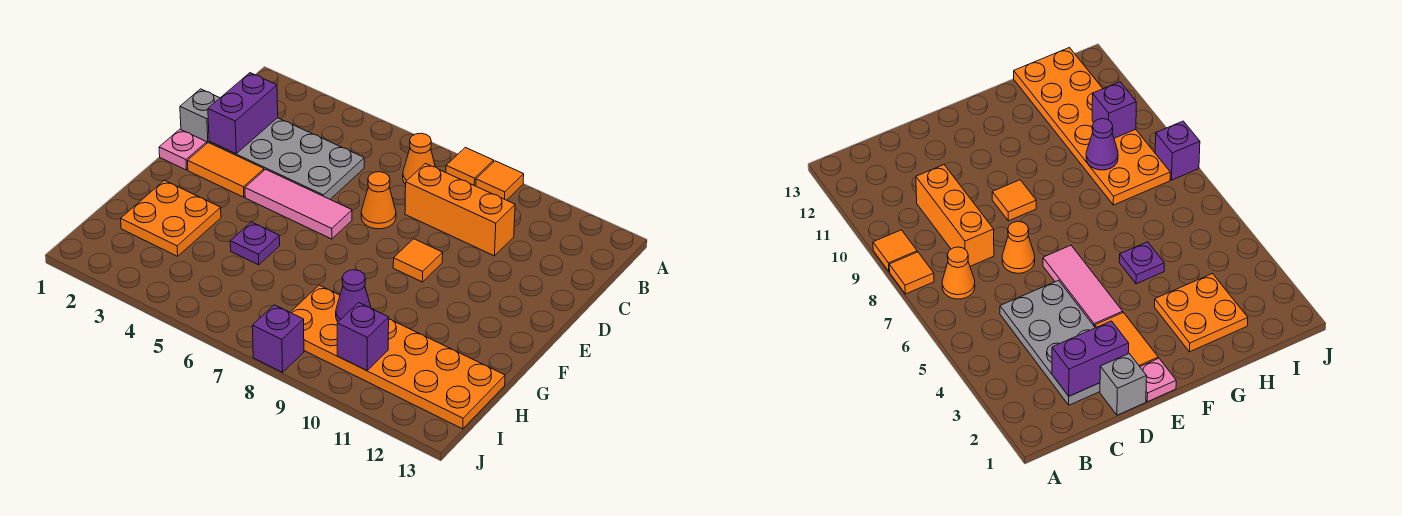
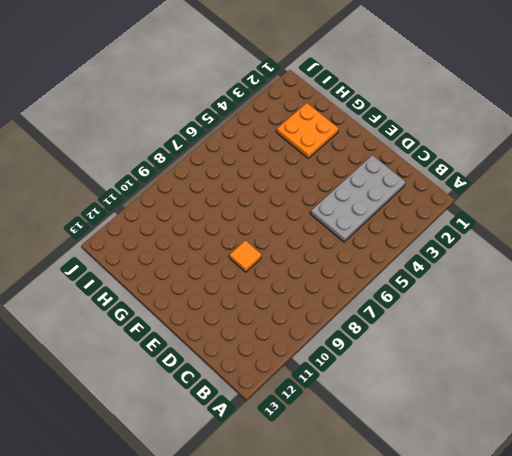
none -> orange 1x1 tile [446,147,494,186]
none -> orange 1x1 tile [476,161,524,200]
none -> orange 1x1 cone [403,133,435,185]

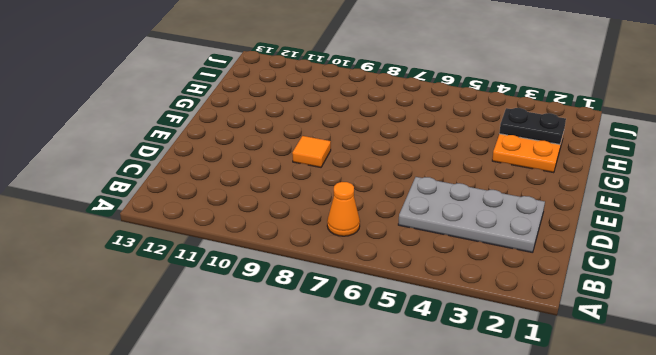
black 1x2 plate [499,108,566,144] -> none
none -> orange 1x1 tile [446,147,494,186]
none -> orange 1x1 tile [476,161,524,200]
none -> orange 1x3 brick [405,163,515,256]

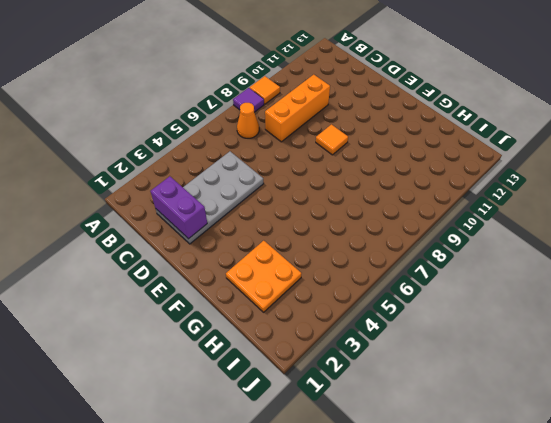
purple 1x1 tile [233,88,264,112] -> orange 1x1 tile [446,147,494,186]
none -> grey 1x1 brick [180,89,220,143]
none -> orange 1x1 cone [361,172,396,229]
none -> pink 1x1 plate [159,129,207,170]

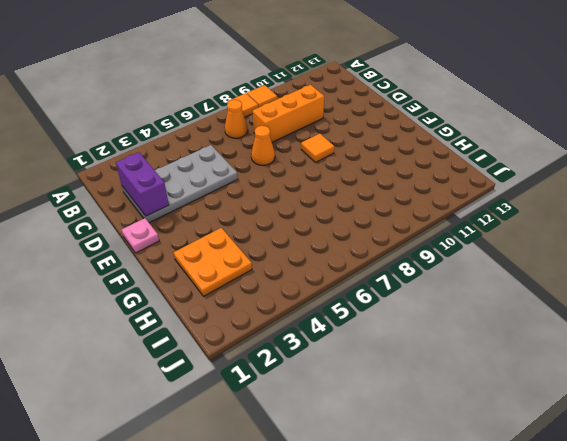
none -> grey 1x1 brick [180,89,220,143]
none -> orange 1x2 tile [188,143,264,197]
none -> pink 1x3 tile [245,169,352,239]

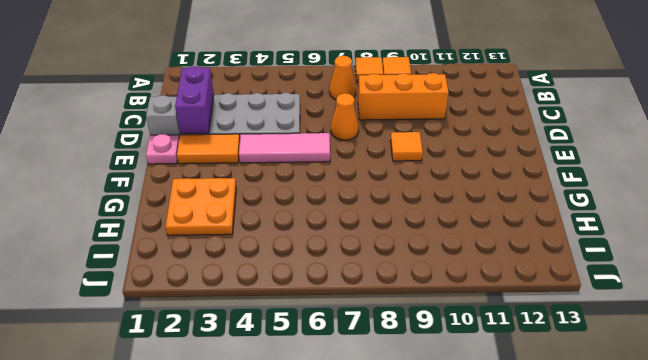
none -> purple 1x1 plate [230,222,280,265]
none -> orange 2x6 plate [290,285,505,429]
none -> purple 1x1 brick [252,305,304,372]

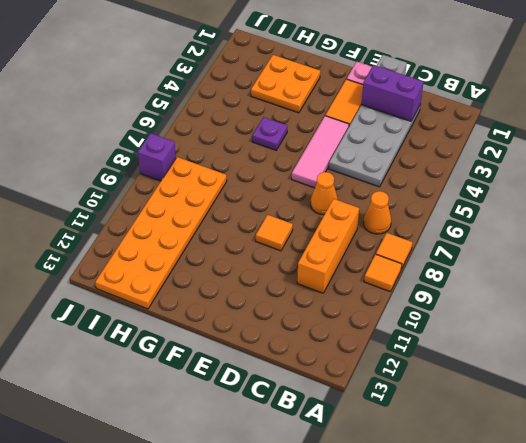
none -> purple 1x1 cone [336,270,371,322]
none -> purple 1x1 brick [337,303,389,371]

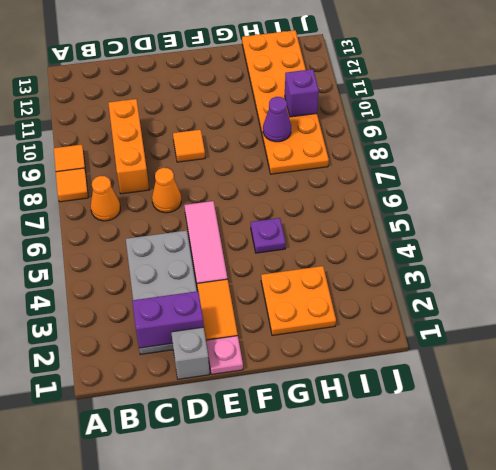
none -> purple 1x1 brick [252,305,304,372]

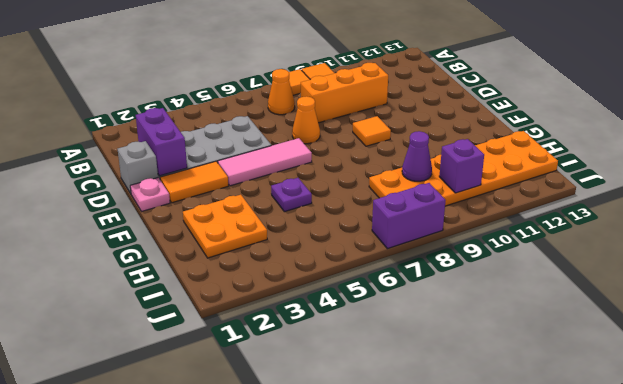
purple 1x2 brick [372,183,446,249] -> purple 1x1 brick [252,305,304,372]

